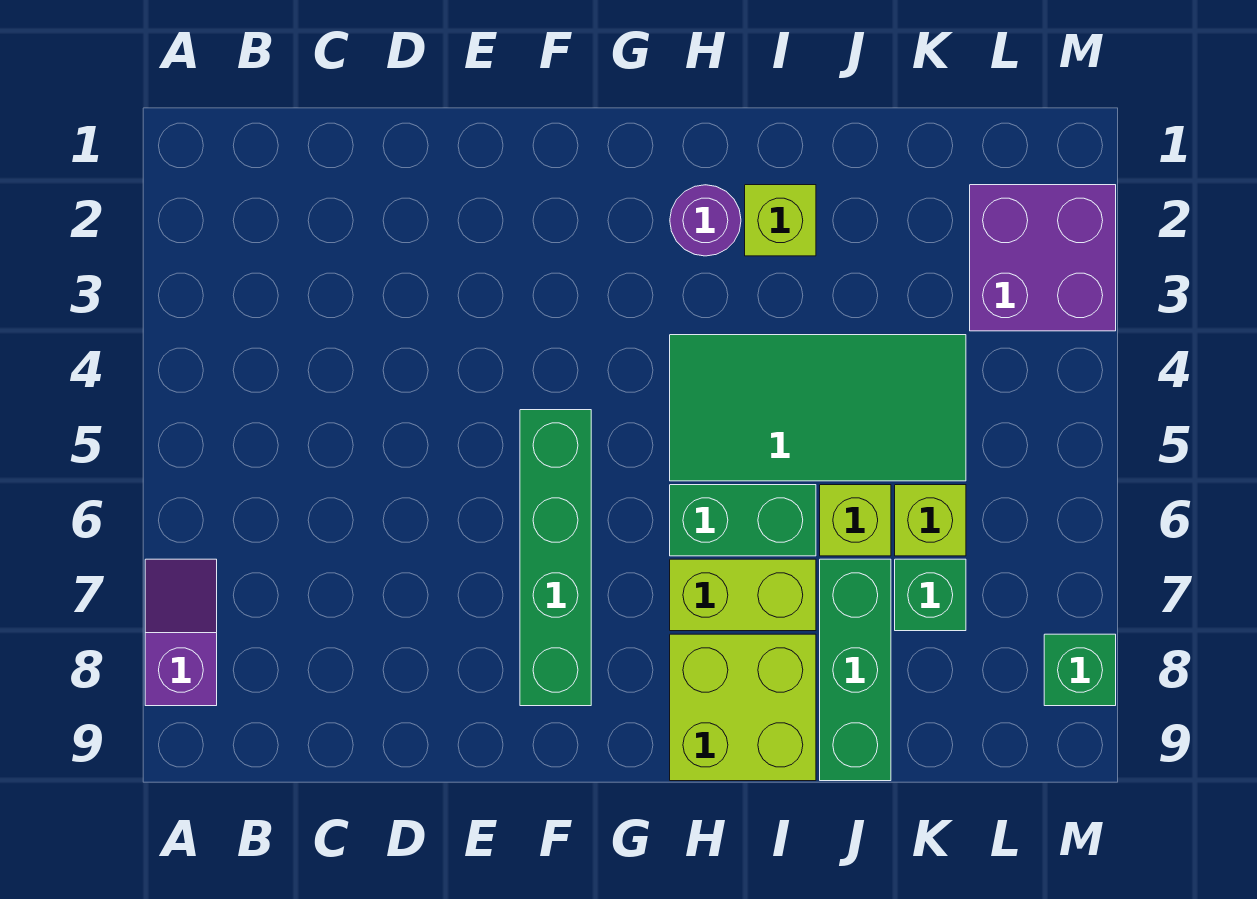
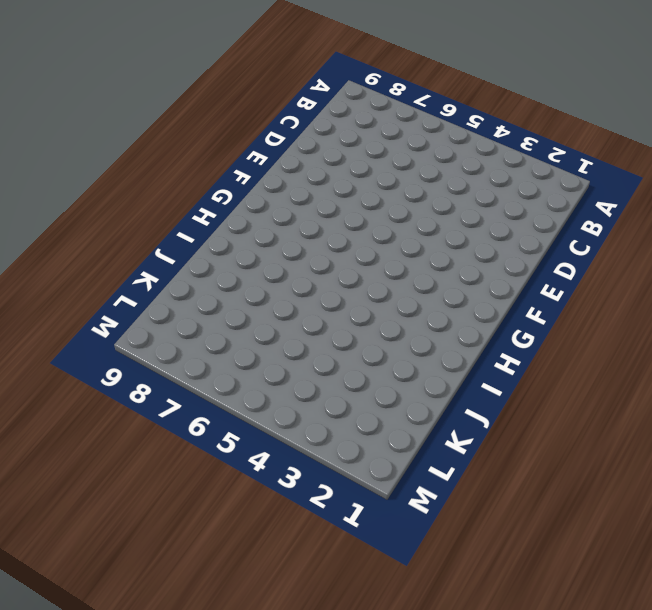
none -> purple 1x2 slope [145,559,217,706]
none -> green 1x4 brick [520,410,591,706]
none -> purple 1x1 round brick [670,185,741,256]

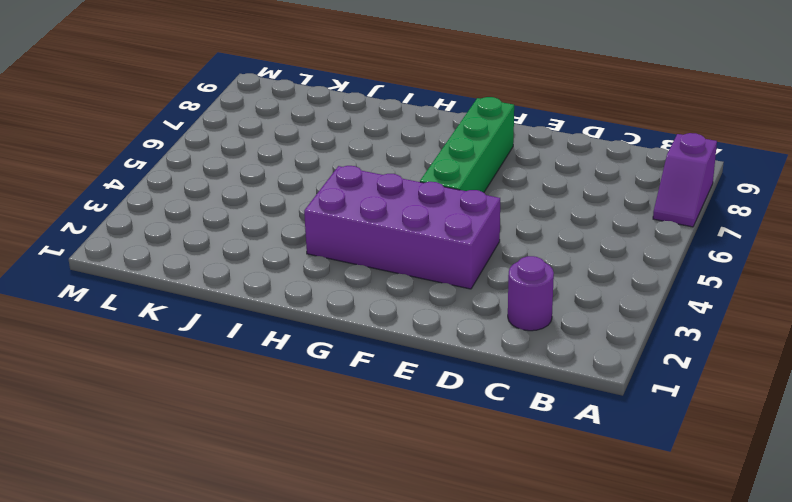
purple 1x1 round brick [508,256,554,331] -> purple 1x1 round brick moved to [670,185,741,256]
purple 2x4 brick [304,166,500,289] -> green 2x4 tile [670,335,966,481]
none -> green 1x2 brick [670,485,816,556]
none -> lime 1x2 brick [670,559,816,631]
none -> lime 2x2 brick [670,634,816,781]

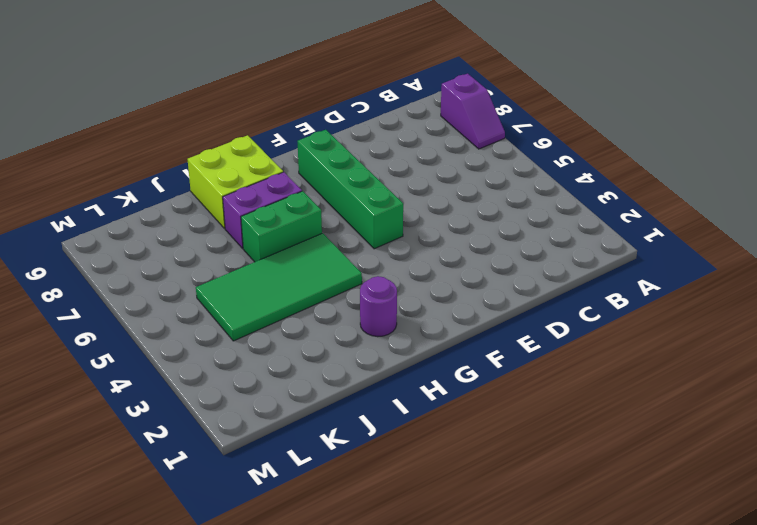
purple 1x2 brick [223,172,302,248] -> lime 1x2 brick [670,559,816,631]
none -> lime 1x1 brick [745,185,816,256]
none -> lime 1x1 brick [820,485,891,556]
none -> green 1x3 brick [820,559,891,781]

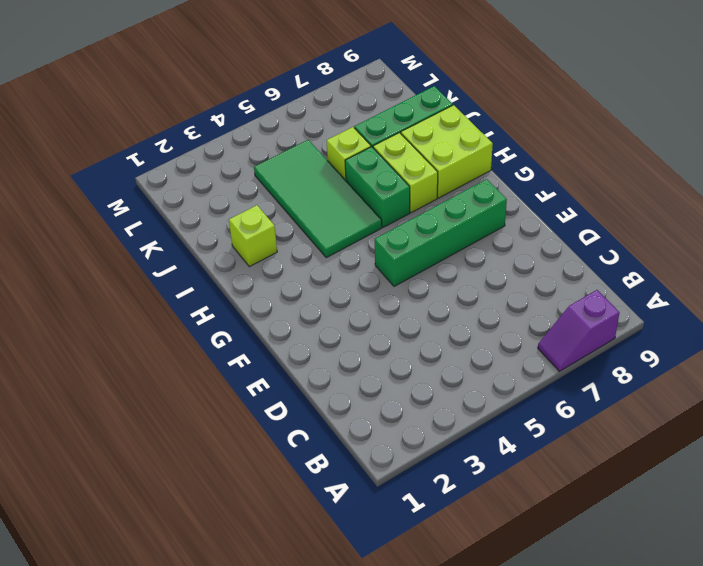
none -> purple 1x1 round brick [670,185,741,256]
none -> lime 1x1 brick [895,485,966,556]
none -> green 1x1 brick [895,559,966,631]

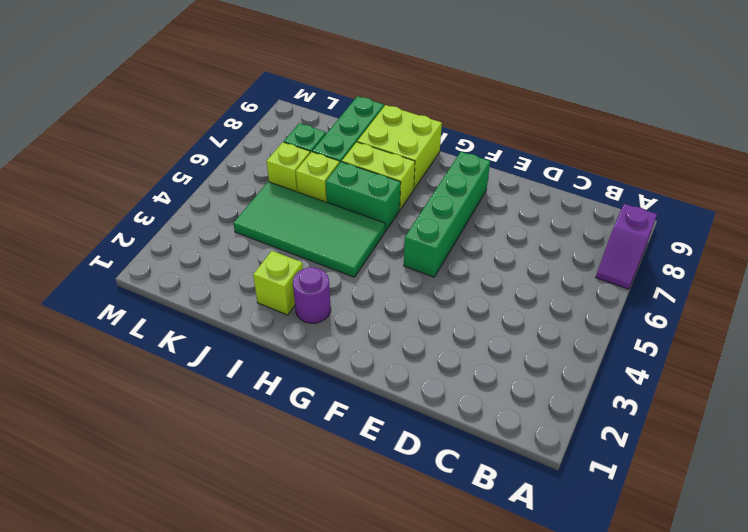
none -> purple 2x2 brick [970,185,1116,331]
none -> green 1x1 brick [1044,634,1116,706]

